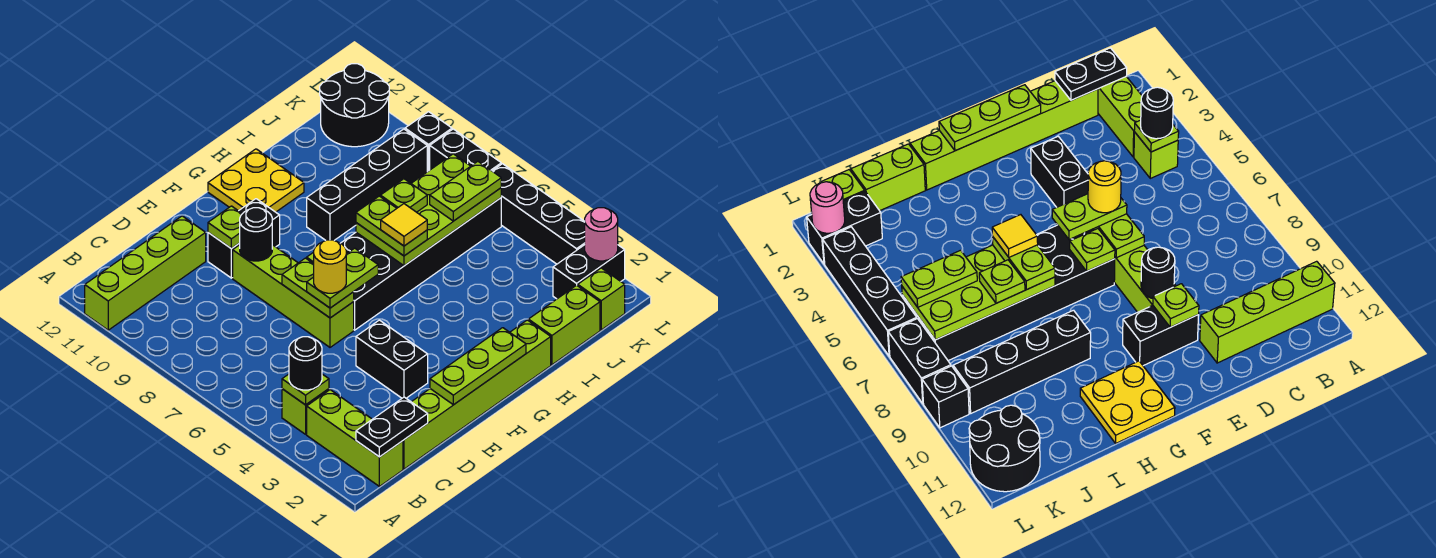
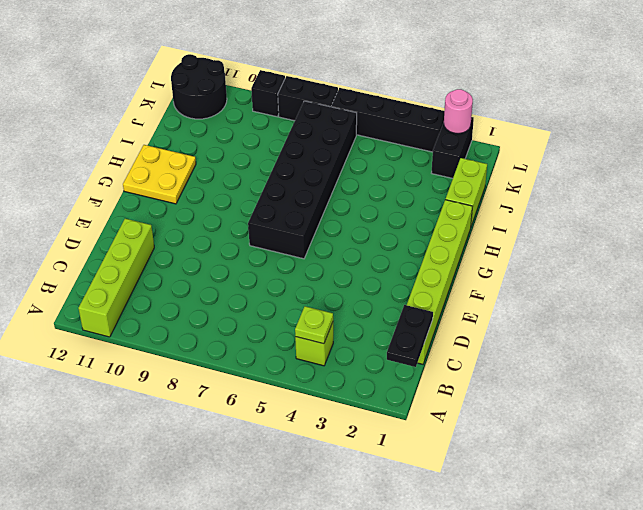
none -> lime 1x3 brick [307,390,403,486]
none -> black 1x2 brick [356,320,428,398]
none -> lime 1x4 brick [233,245,354,347]
none -> black 1x2 brick [208,199,280,278]

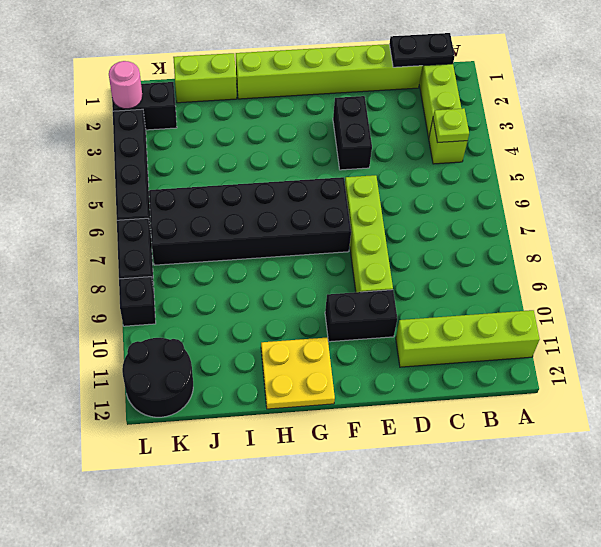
none -> black 1x4 brick [307,129,427,240]
none -> lime 1x1 brick [578,268,625,330]
none -> lime 1x3 plate [430,328,526,405]
none -> lime 1x2 plate [282,258,354,318]

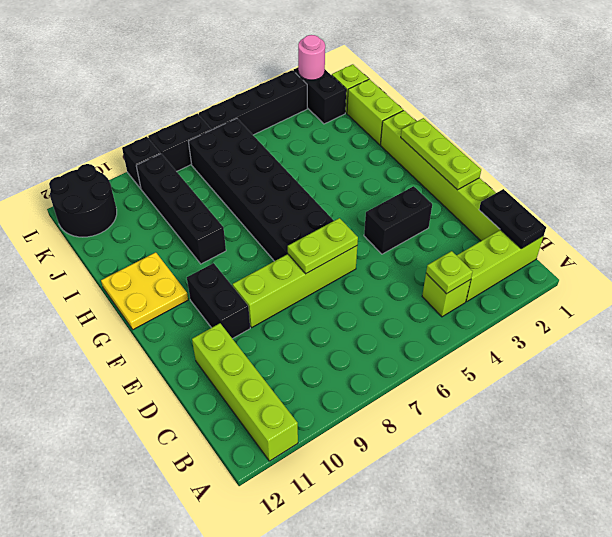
none -> black 1x1 round brick [240,208,272,261]
none -> lime 1x1 plate [208,206,242,249]
none -> lime 1x1 plate [1070,229,1115,271]
none -> lime 2x4 plate [356,154,501,266]

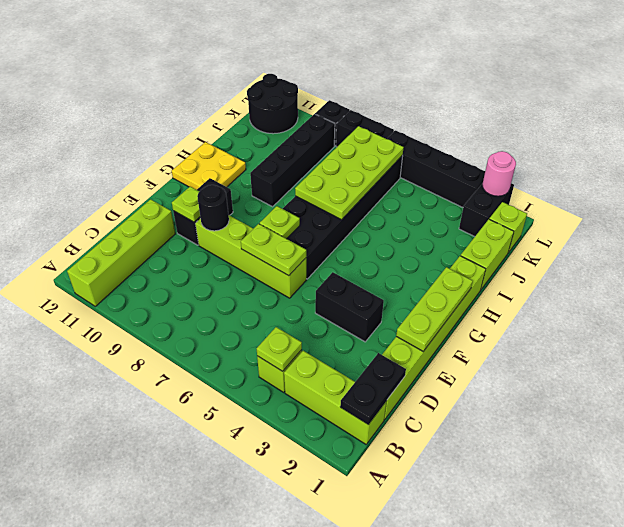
none -> black 1x1 round brick [289,337,322,390]
none -> lime 1x2 plate [307,248,378,308]
none -> lime 1x2 plate [356,196,427,256]
none -> lime 1x1 plate [380,179,427,212]

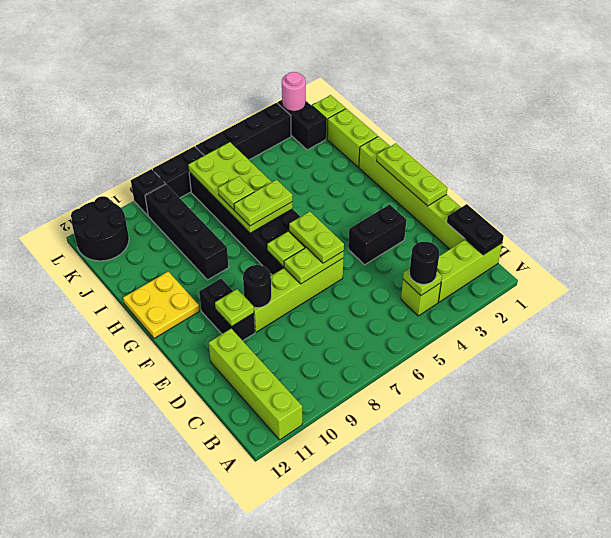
none -> lime 1x2 plate [430,161,501,221]
none -> yellow 1x1 round brick [314,240,346,293]
none -> yellow 1x1 tile [381,204,427,246]

